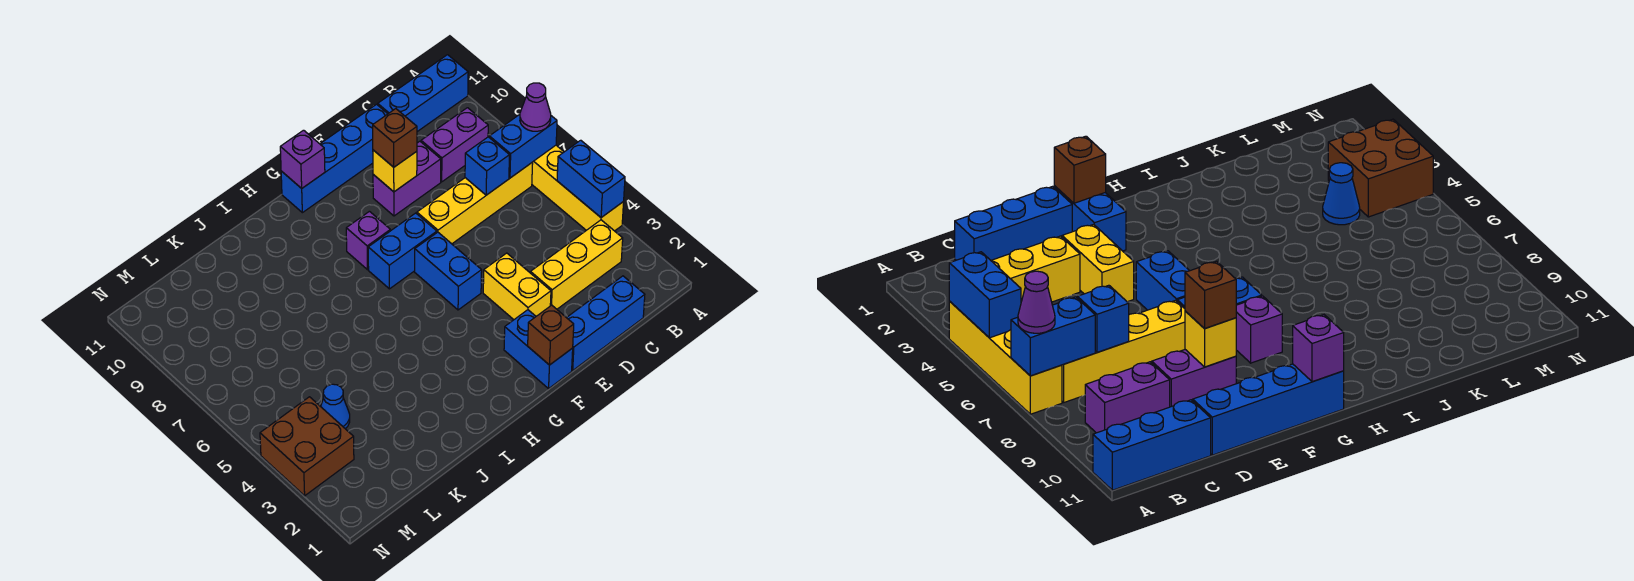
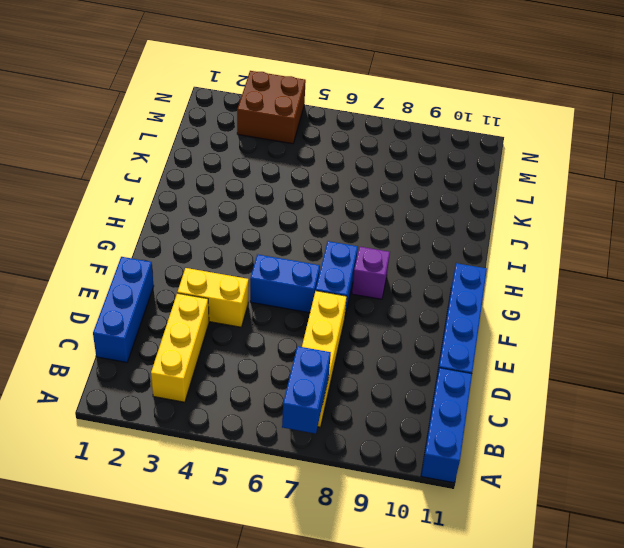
none -> yellow 1x4 brick [532,145,624,231]
none -> purple 1x2 brick [421,108,488,182]
none -> purple 1x2 brick [373,141,441,216]

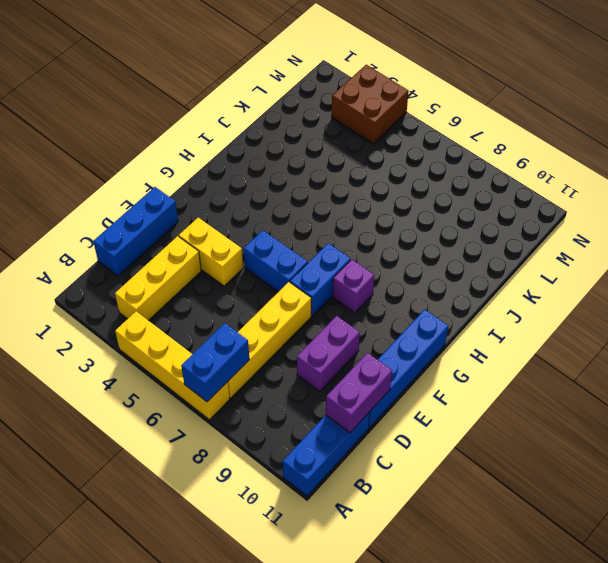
purple 1x2 brick [326,353,392,433] -> purple 1x2 brick moved to [421,108,488,182]
none -> blue 1x2 brick [504,310,573,389]
none -> blue 1x1 cone [321,384,350,429]
none -> blue 1x2 brick [557,140,625,218]

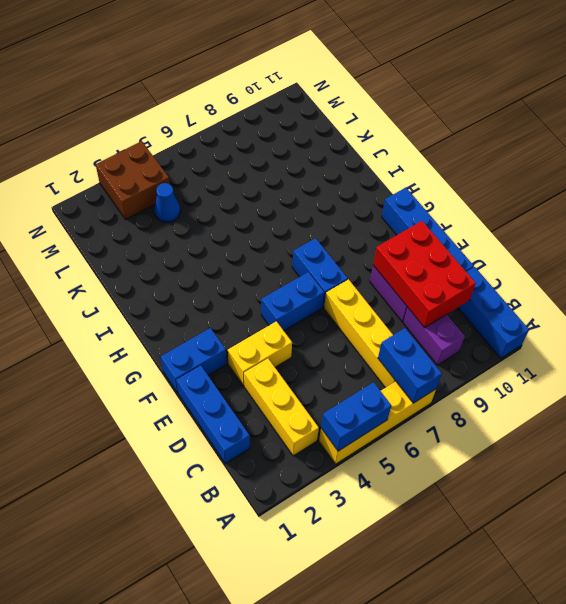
red 2x3 brick [373,221,476,328] -> yellow 1x1 brick [373,150,417,192]
none -> purple 1x1 brick [346,211,390,270]
none -> blue 1x1 brick [465,137,509,195]
none -> brown 1x1 brick [528,305,574,365]

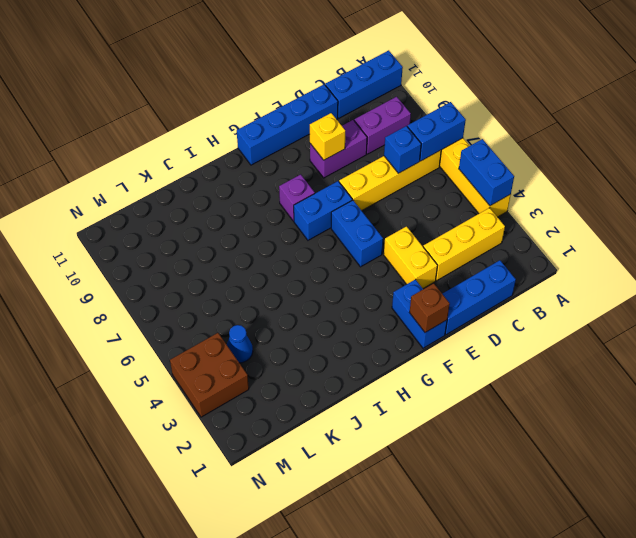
none -> purple 1x1 brick [280,130,325,188]
none -> purple 1x1 cone [520,83,551,131]
none -> brown 1x1 brick [373,109,417,167]

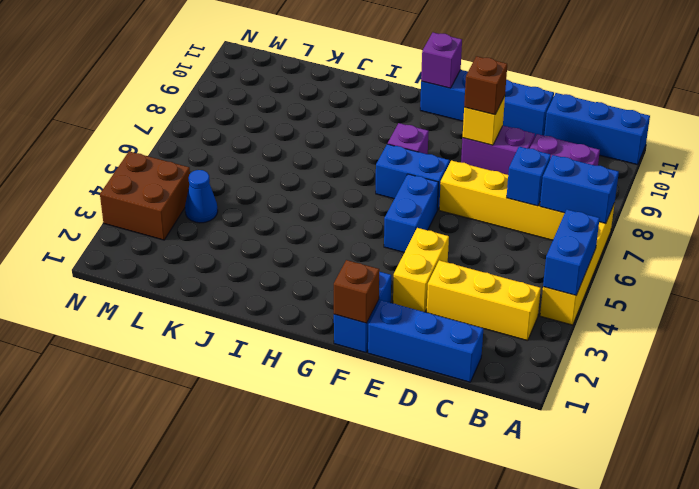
none -> purple 1x1 cone [520,83,551,131]

